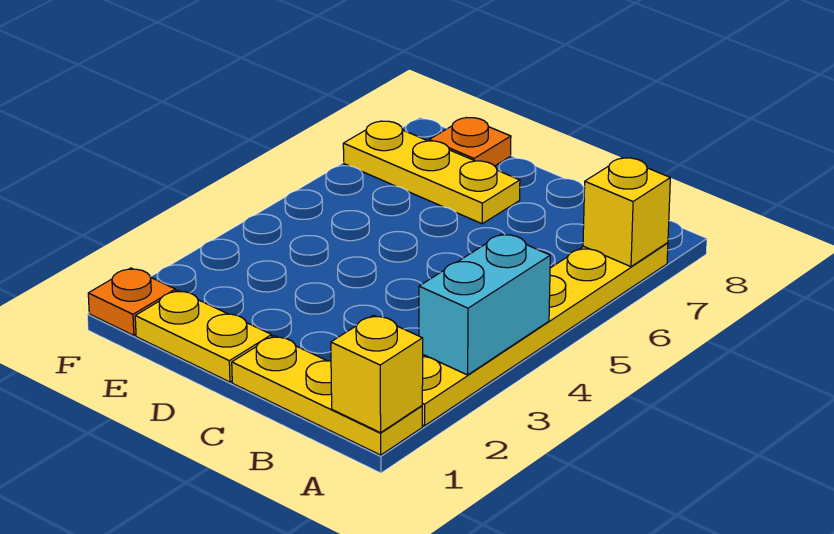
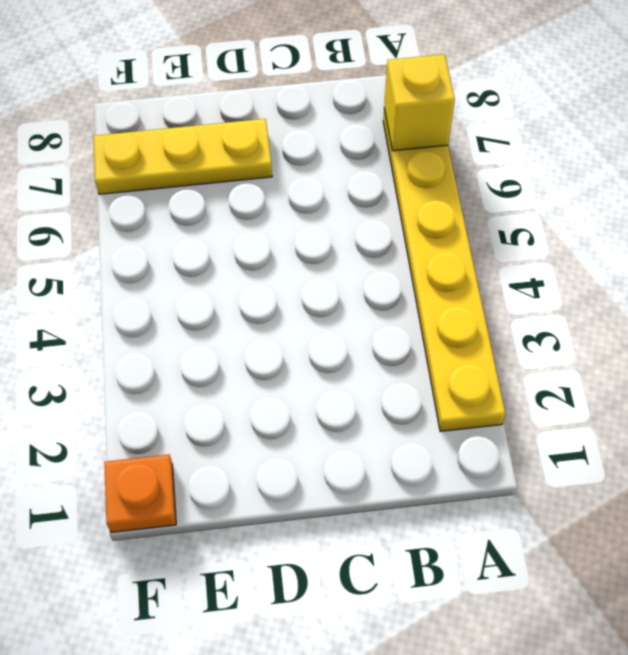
none -> yellow 1x3 plate [232,336,422,455]
none -> yellow 1x2 plate [135,290,272,382]

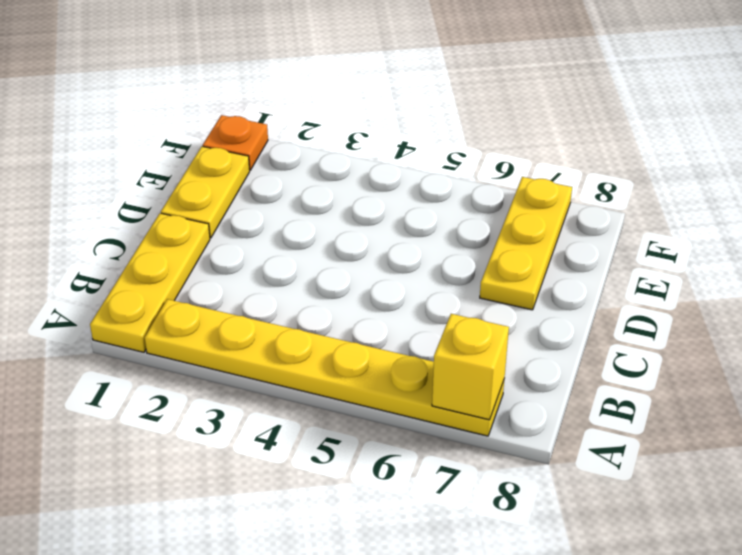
none -> orange 1x1 plate [429,118,511,166]
none -> yellow 1x1 brick [331,315,423,433]

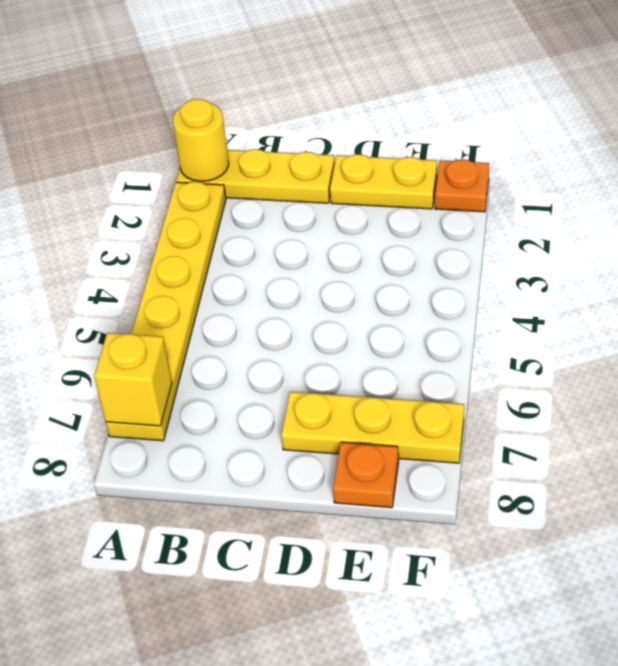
yellow 1x1 round brick [173,99,229,181] -> yellow 1x1 brick [331,315,423,433]
none -> cyan 1x2 brick [419,234,550,375]

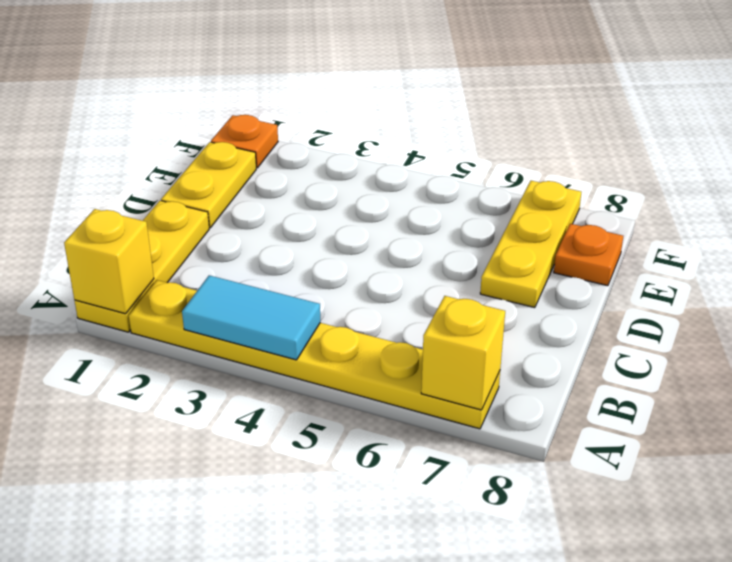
cyan 1x2 tile [182,275,320,360] -> cyan 1x2 brick [419,234,550,375]

